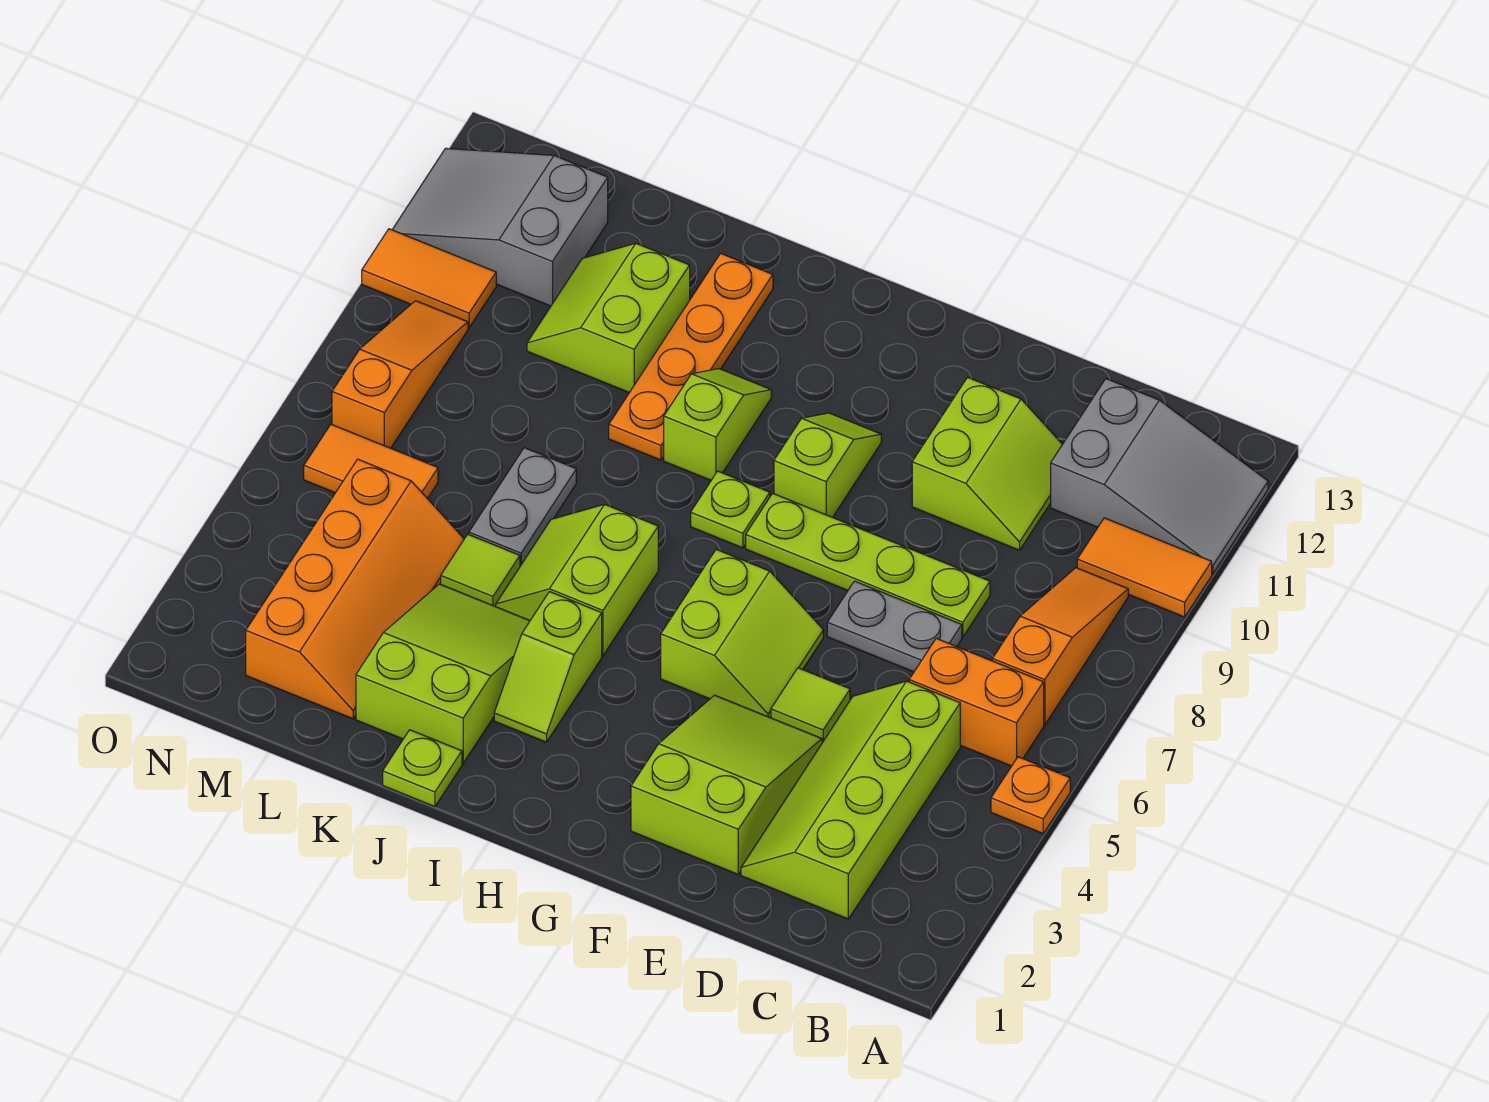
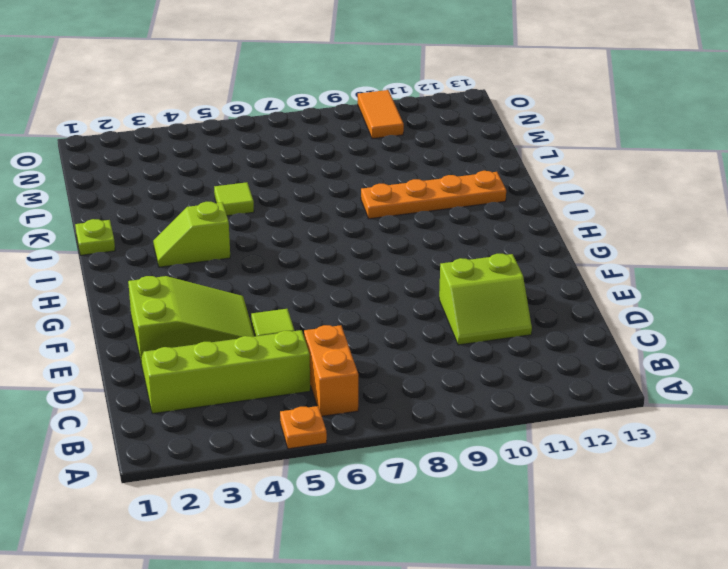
none -> orange 1x2 tile [1077,518,1212,617]
none -> grey 2x3 slope [1051,379,1268,574]
none -> orange 1x3 slope [992,568,1128,725]

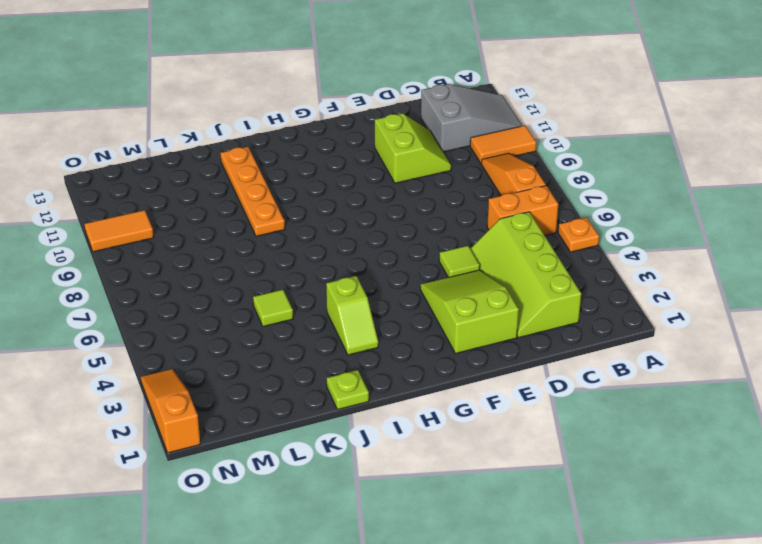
orange 1x3 slope [141,369,200,453] -> orange 1x3 slope moved to [332,301,468,448]
none -> grey 1x2 plate [827,581,962,672]
none -> lime 1x4 plate [746,493,990,637]
none -> lime 2x2 slope [661,550,823,718]

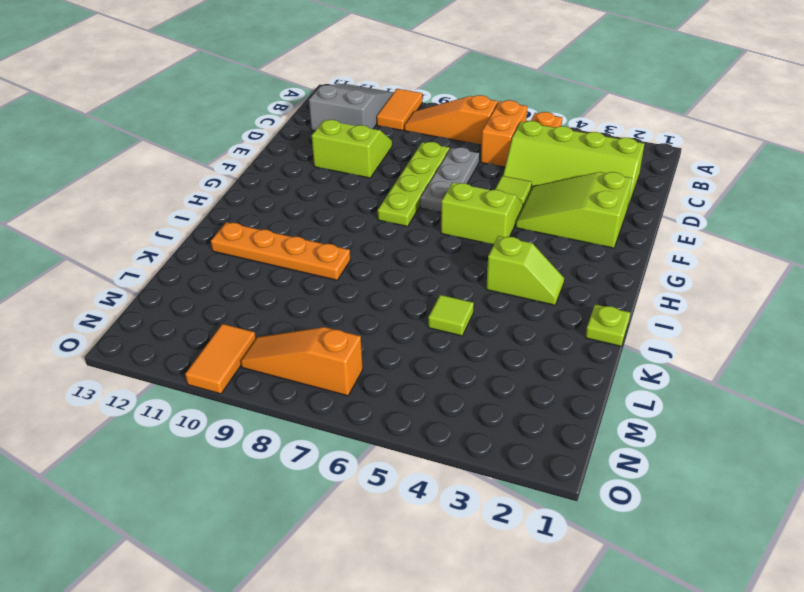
grey 1x3 plate [420,147,479,212] -> grey 1x2 plate [827,581,962,672]
none -> lime 1x2 slope [774,413,881,517]
none -> lime 1x1 plate [691,471,770,548]
none -> lime 2x2 slope [496,504,658,656]

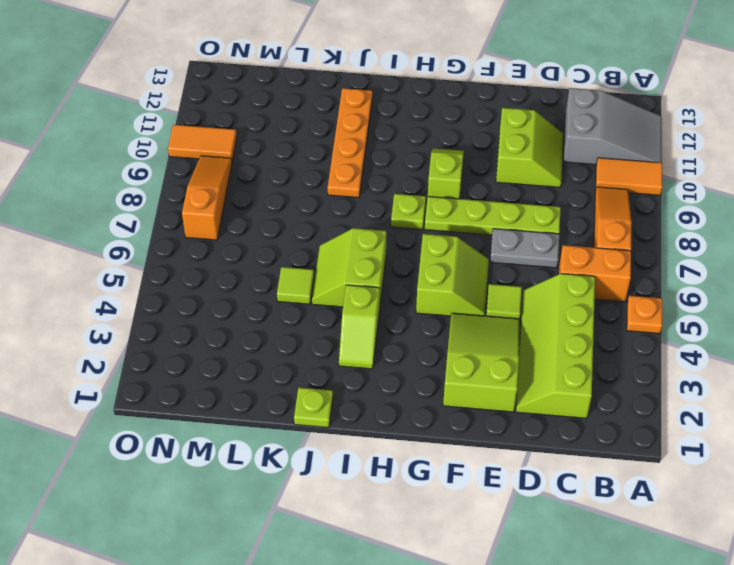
none -> lime 1x2 slope [664,369,771,480]
none -> lime 2x3 slope [356,584,530,763]
none -> grey 1x2 plate [469,448,576,566]

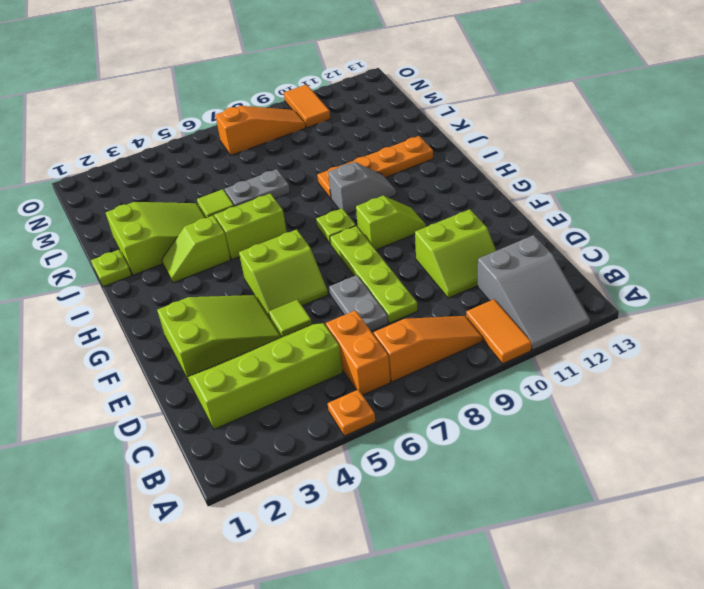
grey 1x2 slope [328,162,396,214] -> lime 1x2 slope [664,369,771,480]
none -> lime 2x2 slope [527,243,690,393]
none -> orange 2x4 slope [246,459,464,719]
none -> orange 1x2 tile [304,424,438,499]

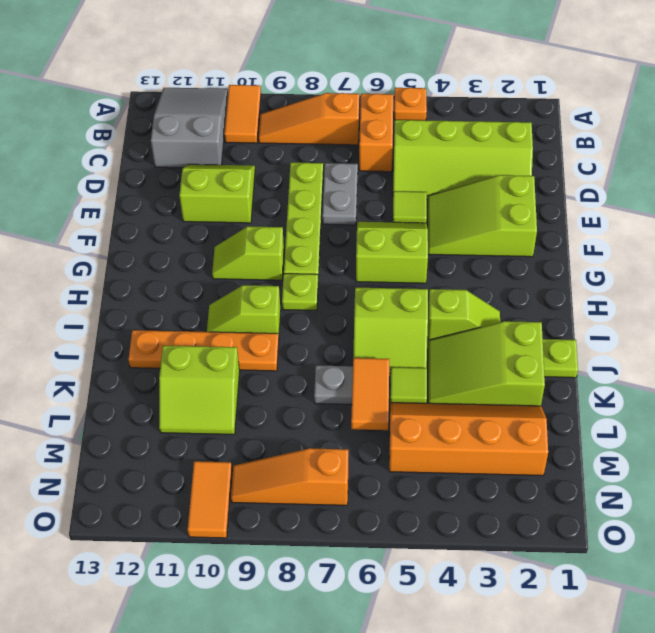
orange 1x2 tile [351,358,389,430] -> orange 1x2 tile moved to [304,424,438,499]
none -> grey 2x3 slope [392,148,608,306]

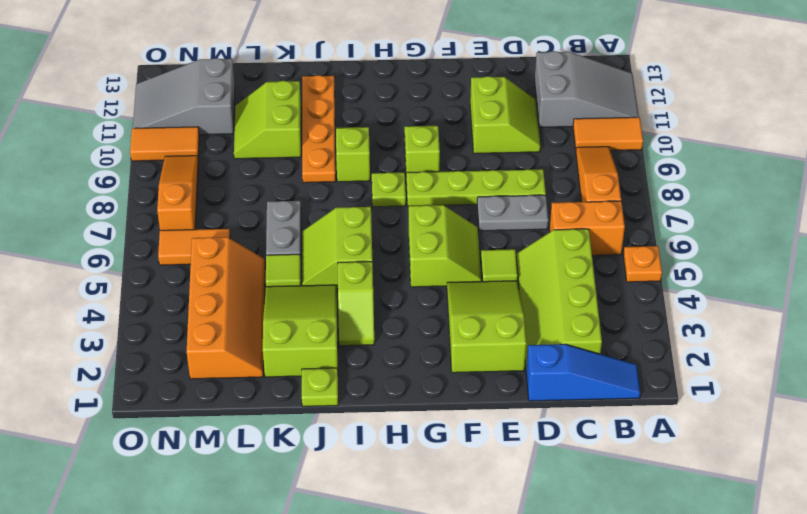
blue 1x3 slope [526,344,640,401] -> none

